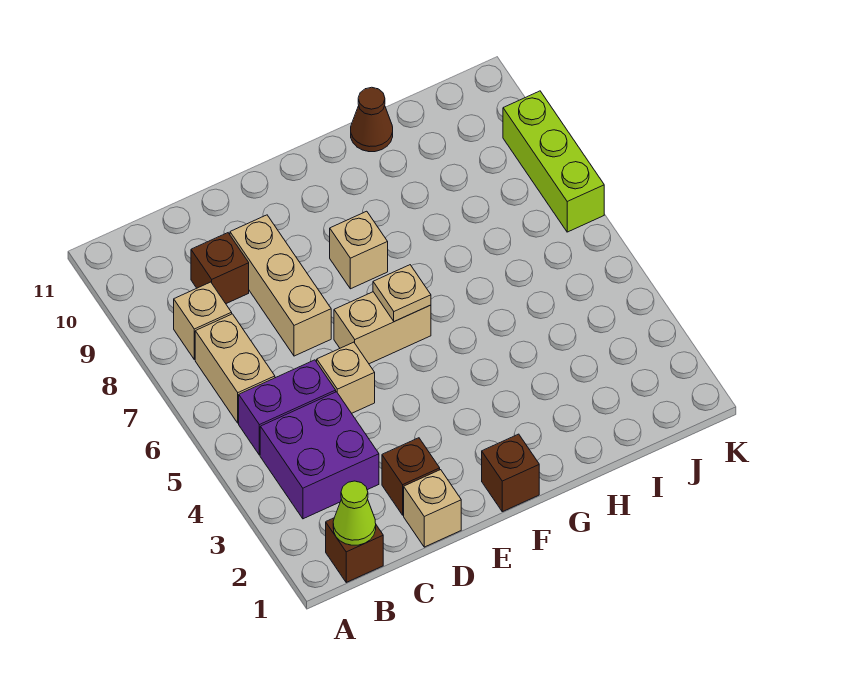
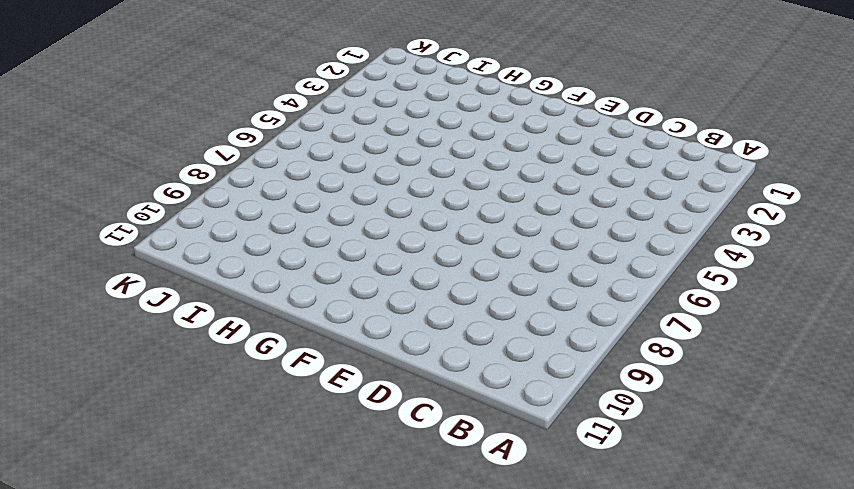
none -> brown 1x1 brick [326,518,383,582]
none -> purple 2x2 brick [260,392,379,519]
none -> purple 1x2 brick [239,360,336,455]

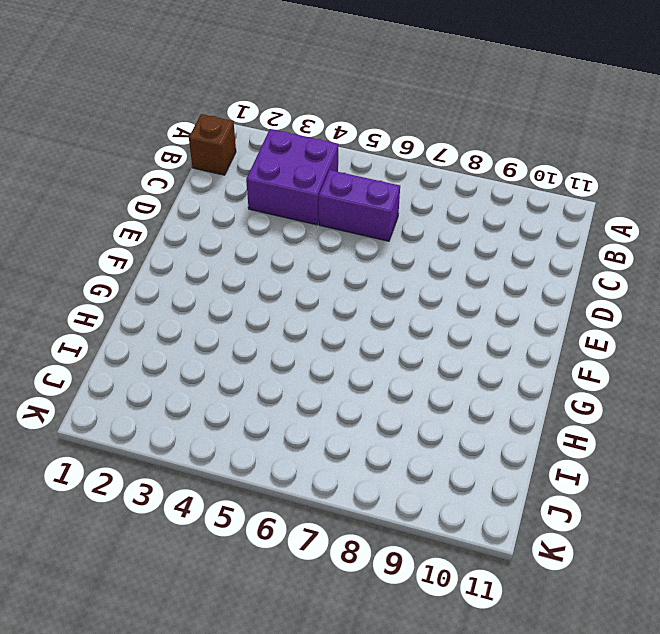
purple 1x2 brick [319,170,400,241] -> purple 1x2 brick turned to [239,360,336,455]
none -> tan 1x2 brick [195,314,275,423]
none -> tan 1x1 brick [174,282,232,360]
none -> brown 1x1 brick [191,233,249,304]

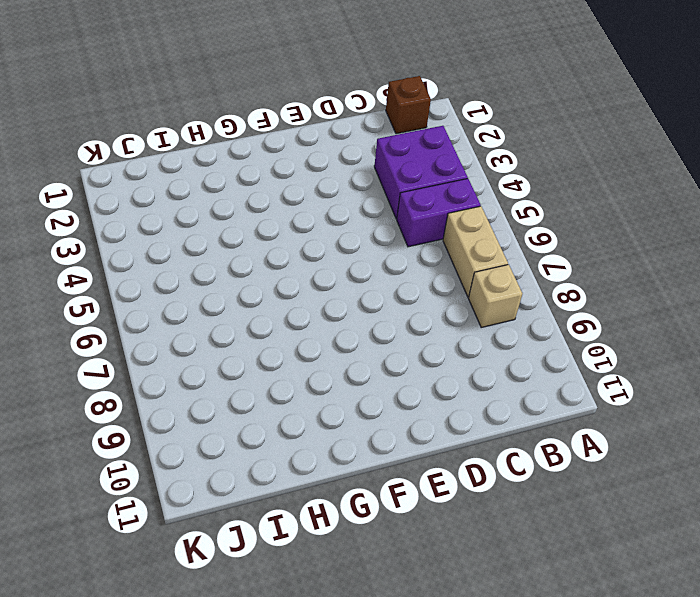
none -> brown 1x1 brick [191,233,249,304]
none -> tan 1x1 brick [404,470,461,547]
none -> brown 1x1 brick [382,438,440,515]

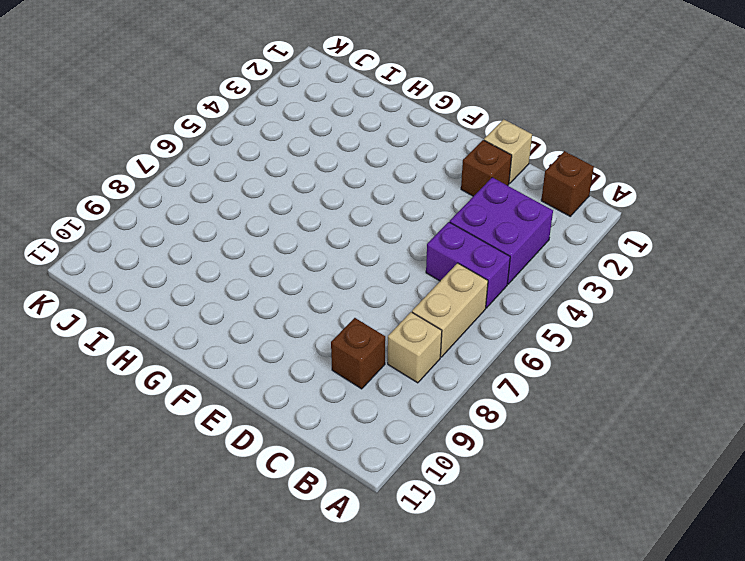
none -> tan 1x1 brick [317,342,375,413]
none -> tan 1x3 brick [230,215,331,356]
none -> tan 1x2 brick [334,292,431,364]

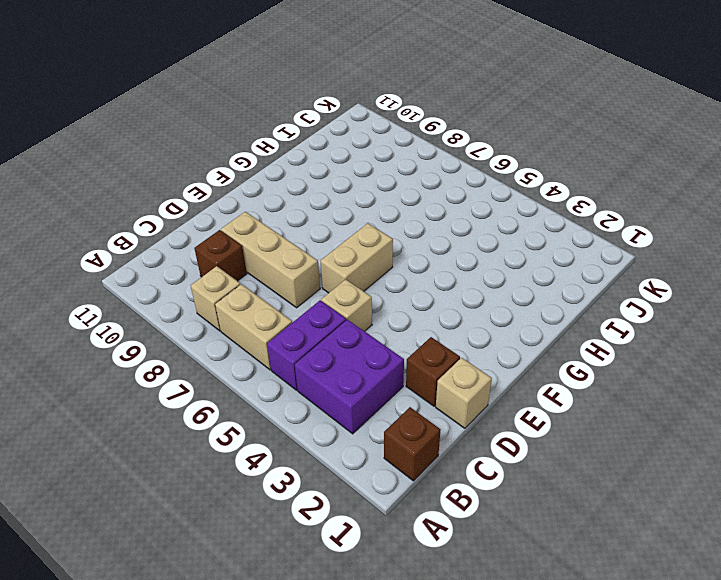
none -> brown 1x1 brick [482,434,539,512]
none -> tan 1x1 brick [330,211,388,289]
none -> brown 1x1 cone [351,87,393,152]

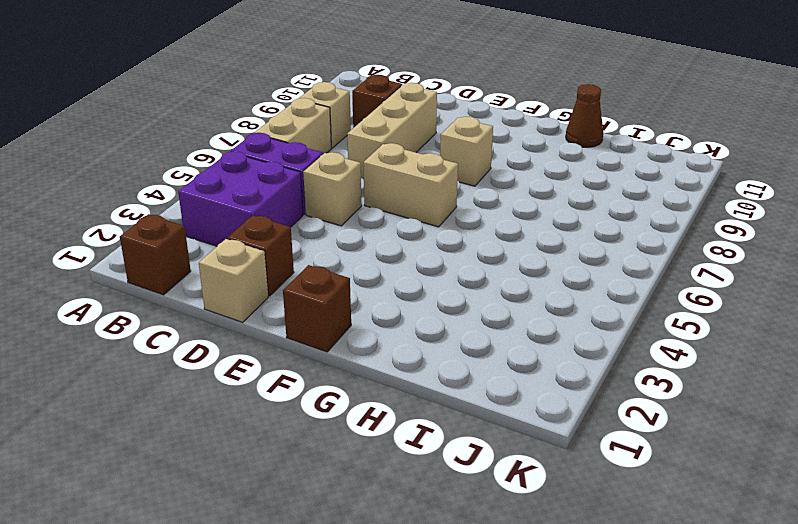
none -> lime 1x3 brick [503,91,604,232]
none -> lime 1x1 cone [333,481,376,545]
none -> tan 1x1 plate [373,265,431,322]

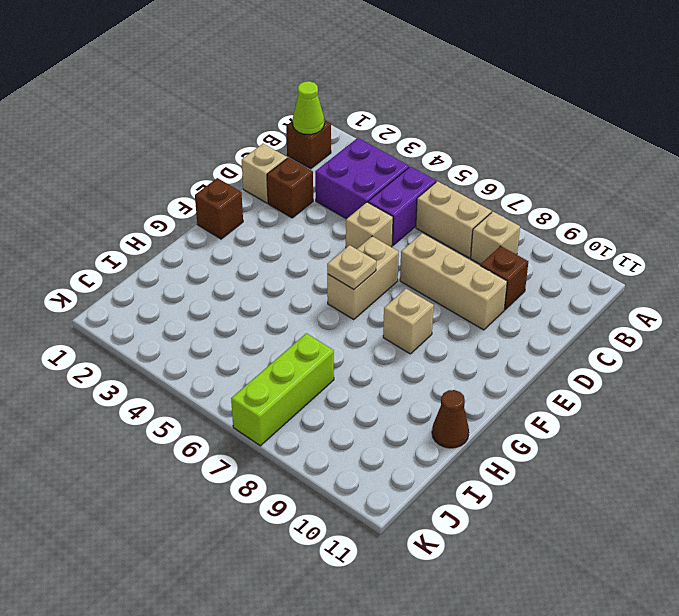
lime 1x3 brick [231,333,334,446] -> lime 1x3 brick turned to [503,91,604,232]

